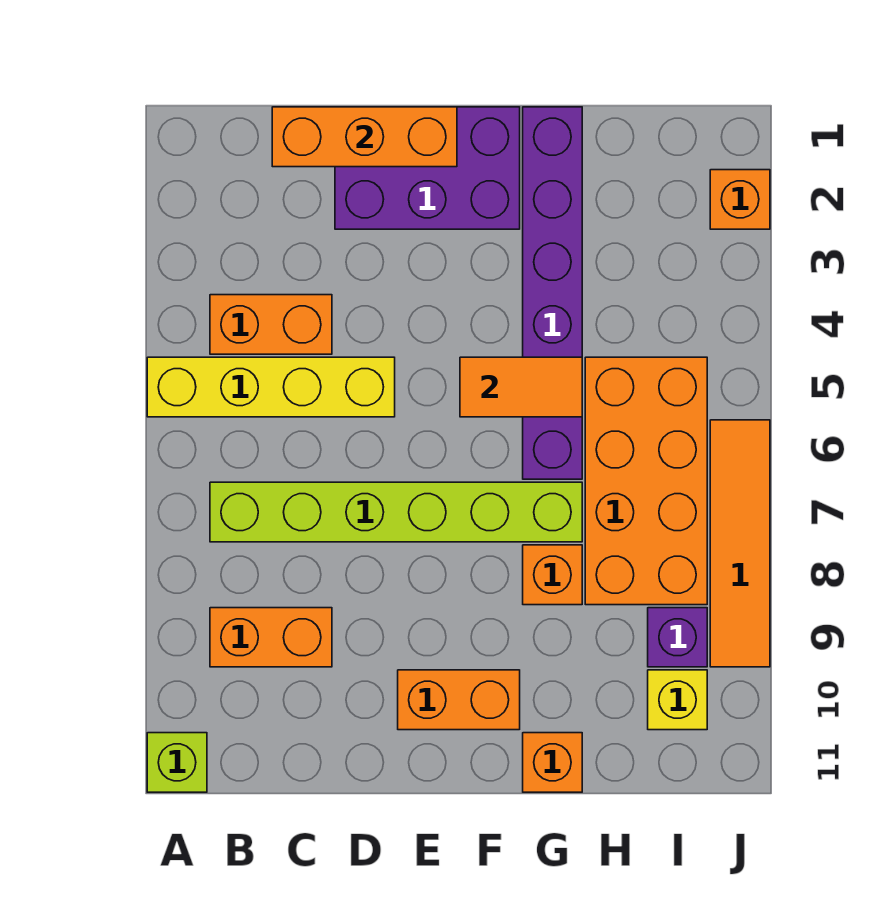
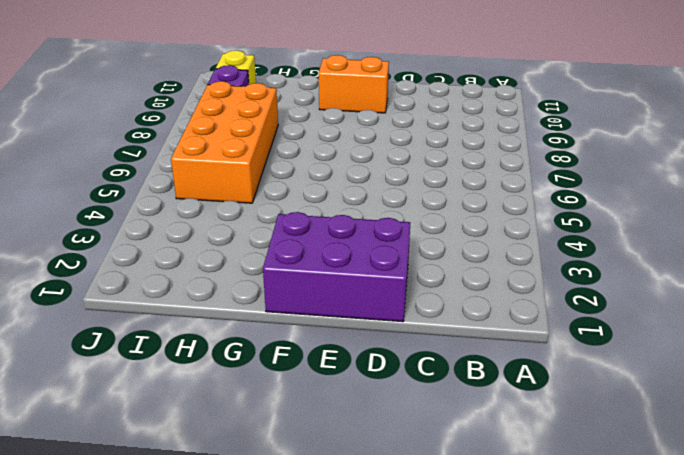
none -> yellow 1x4 brick [147,357,395,417]
none -> lime 1x1 brick [147,733,207,792]
none -> orange 1x2 brick [210,295,332,354]

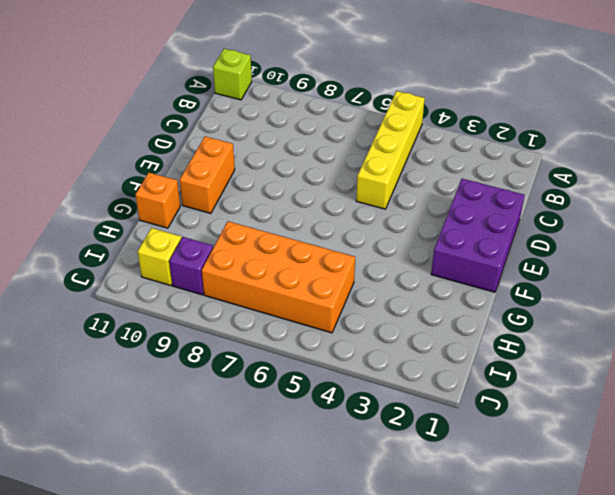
none -> orange 1x2 brick [210,295,332,354]
none -> lime 1x6 brick [210,482,582,542]
none -> orange 1x2 brick [210,608,332,667]

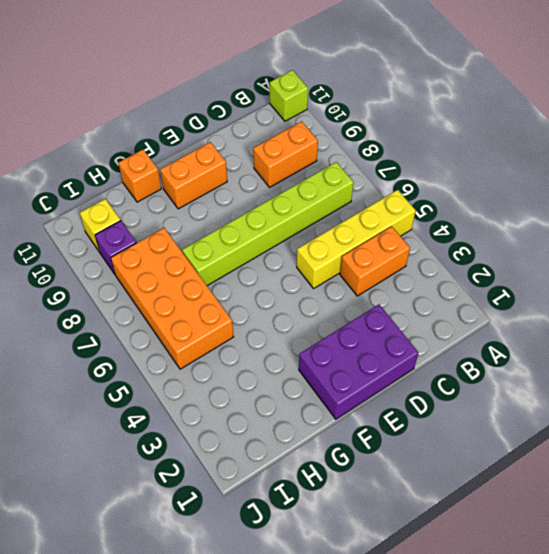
none -> purple 1x6 brick [523,107,582,479]
none -> orange 1x1 brick [523,545,582,605]
none -> orange 1x1 brick [710,170,770,229]

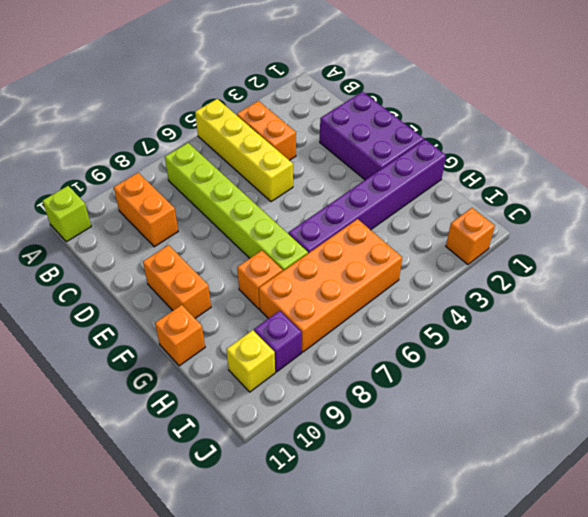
none -> orange 1x4 tile [710,420,770,667]
none -> orange 1x3 brick [272,107,457,167]
none -> orange 1x2 tile [460,357,582,417]

